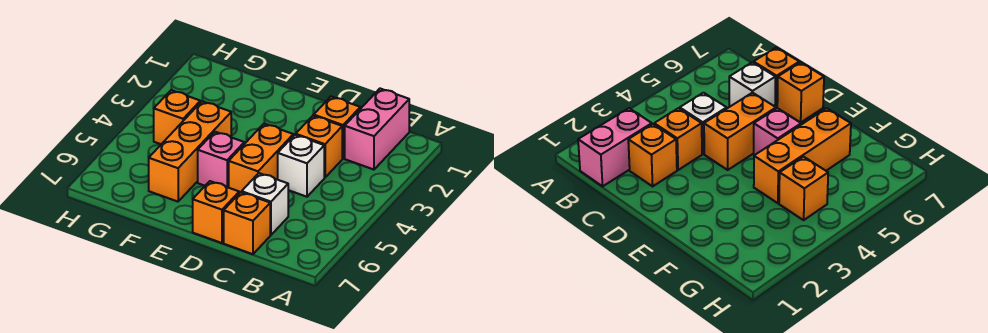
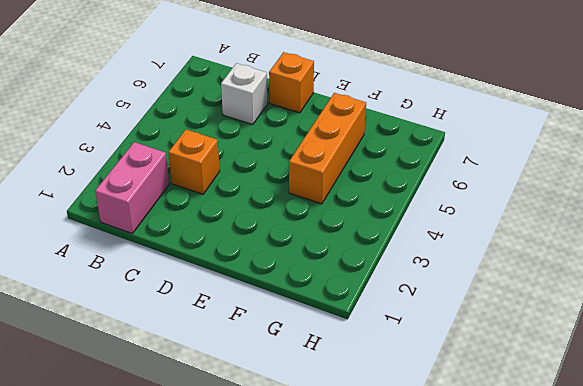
none -> orange 1x1 brick [314,97,360,158]
none -> white 1x1 brick [278,135,324,197]

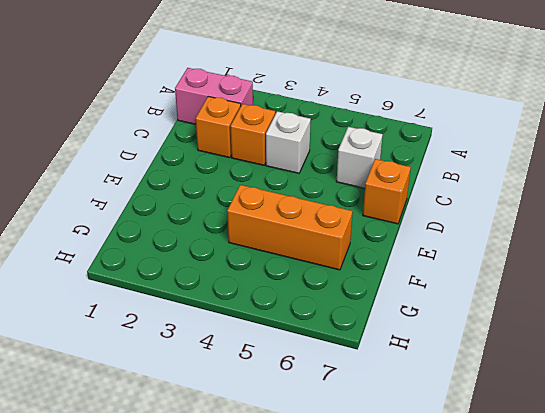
none -> orange 1x1 brick [224,192,270,254]
none -> orange 1x2 brick [229,124,293,193]

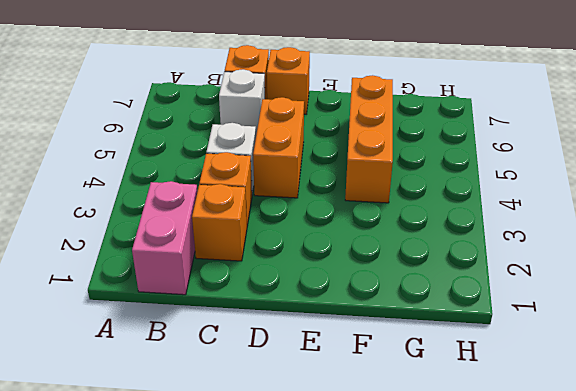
none -> pink 1x1 brick [198,132,244,188]
none -> orange 1x1 brick [154,90,200,144]

